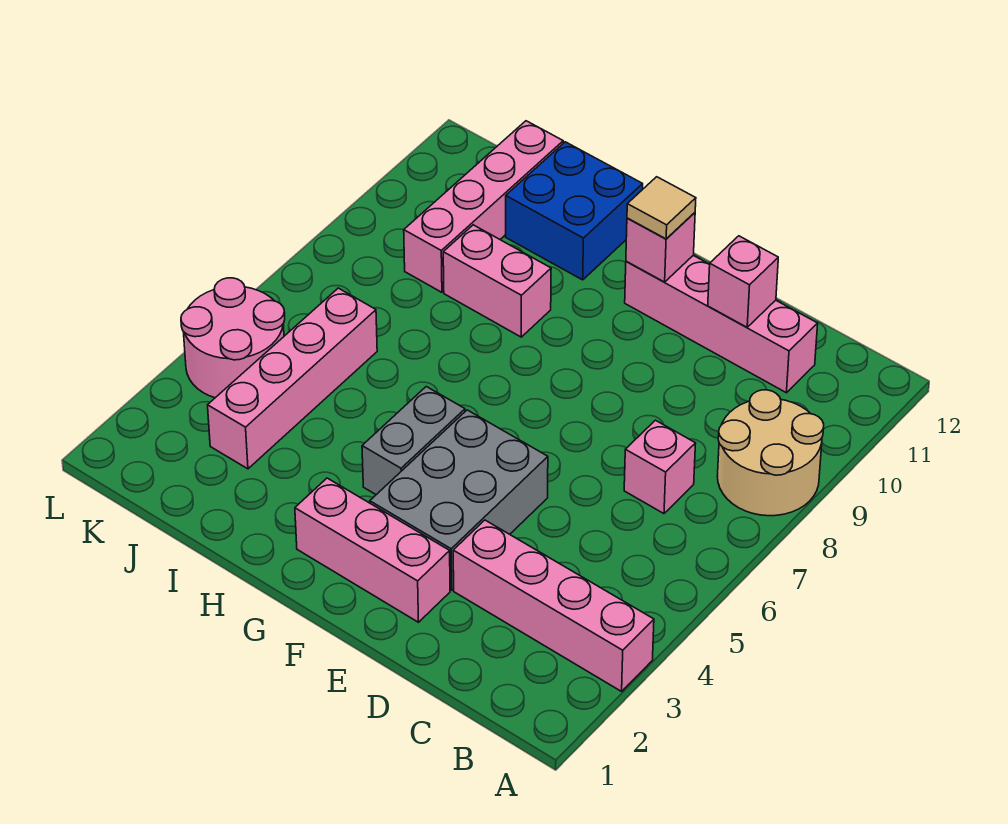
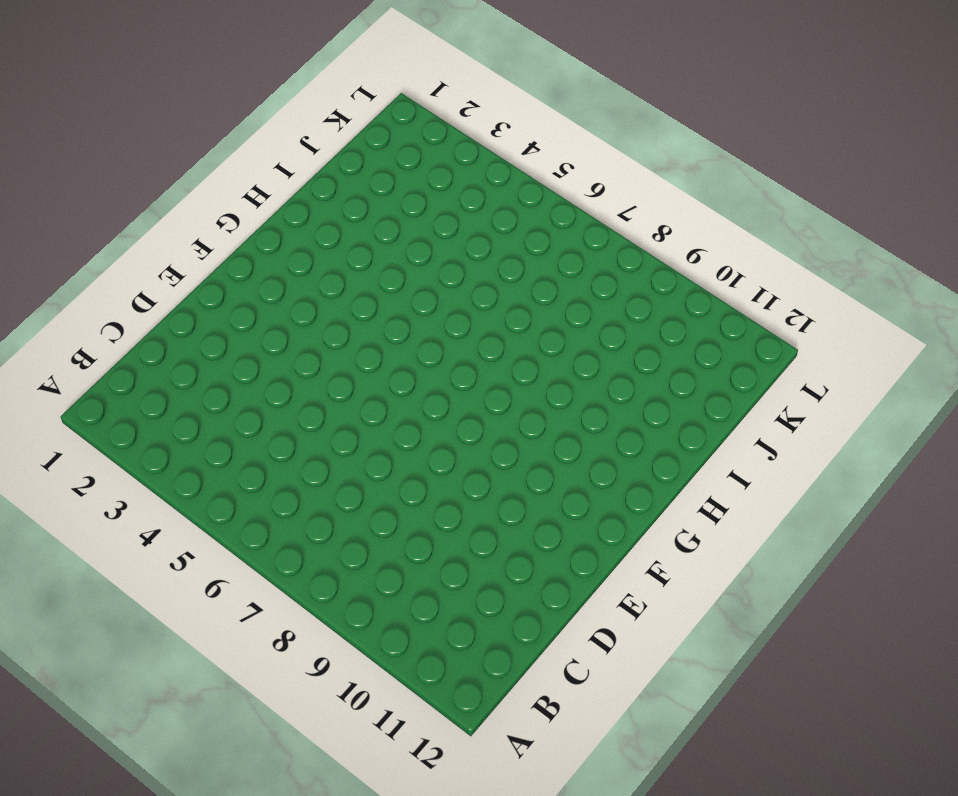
none -> pink 1x4 brick [453,520,654,691]
none -> tan 2x2 round brick [717,390,824,516]
none -> pink 1x1 brick [624,420,696,514]

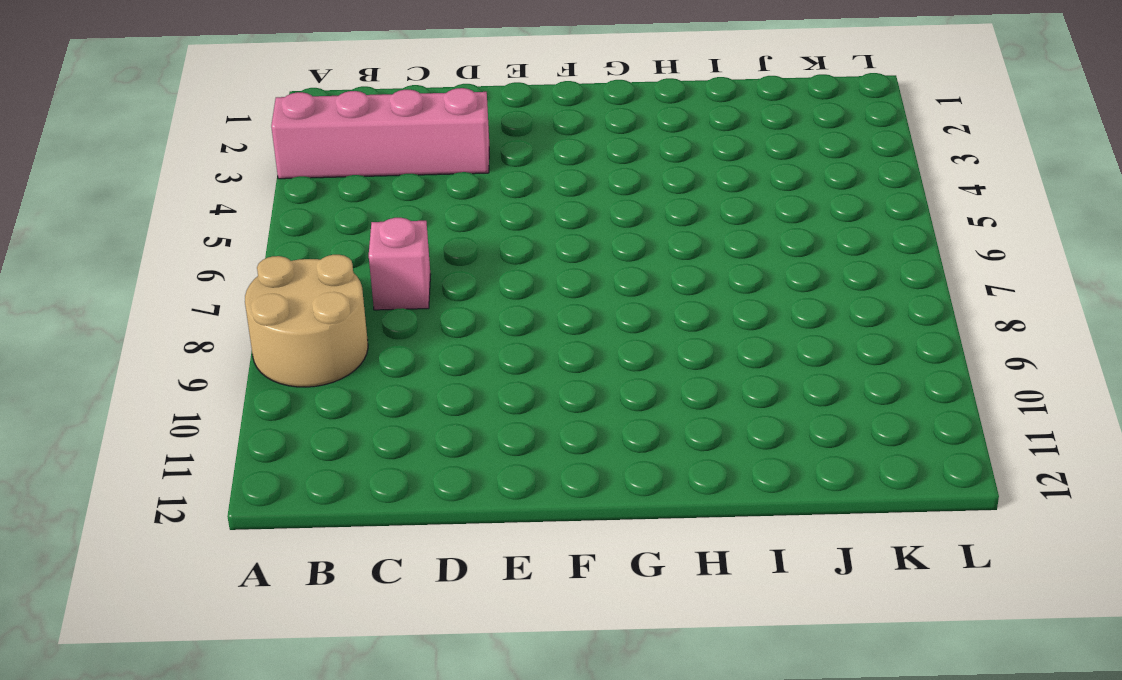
none -> pink 1x4 brick [625,255,818,393]
none -> pink 1x3 brick [295,478,450,622]
none -> grey 2x3 brick [370,410,548,590]

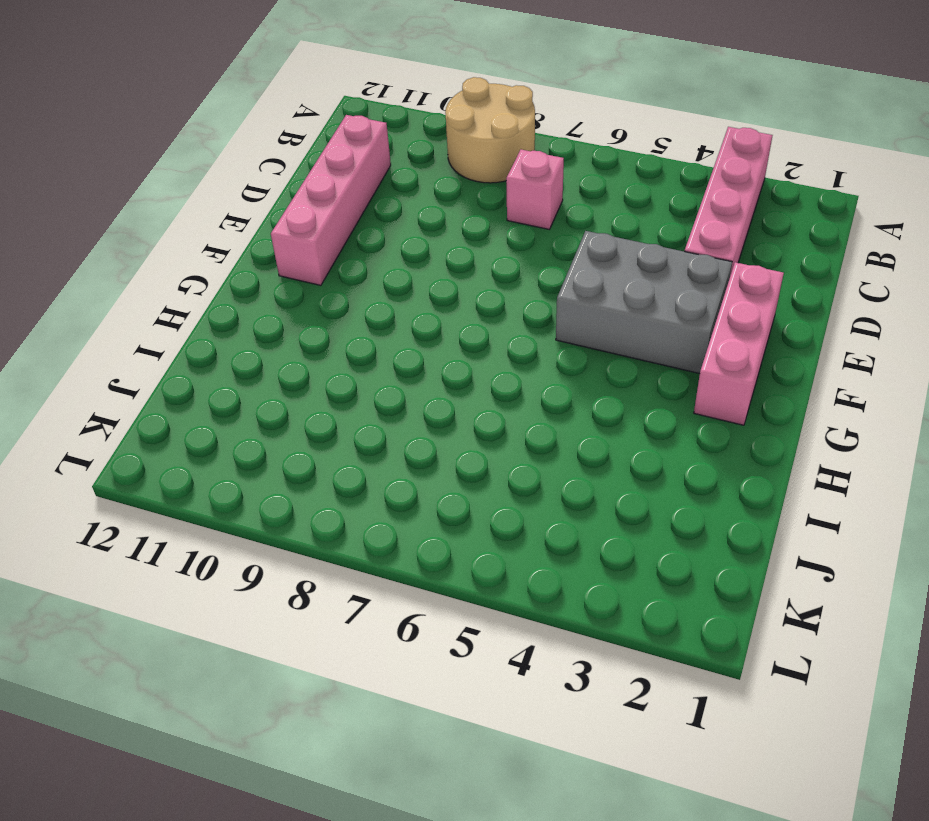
none -> grey 1x2 brick [362,387,465,495]
none -> pink 1x2 brick [443,225,551,337]
none -> blue 2x2 brick [506,142,643,280]

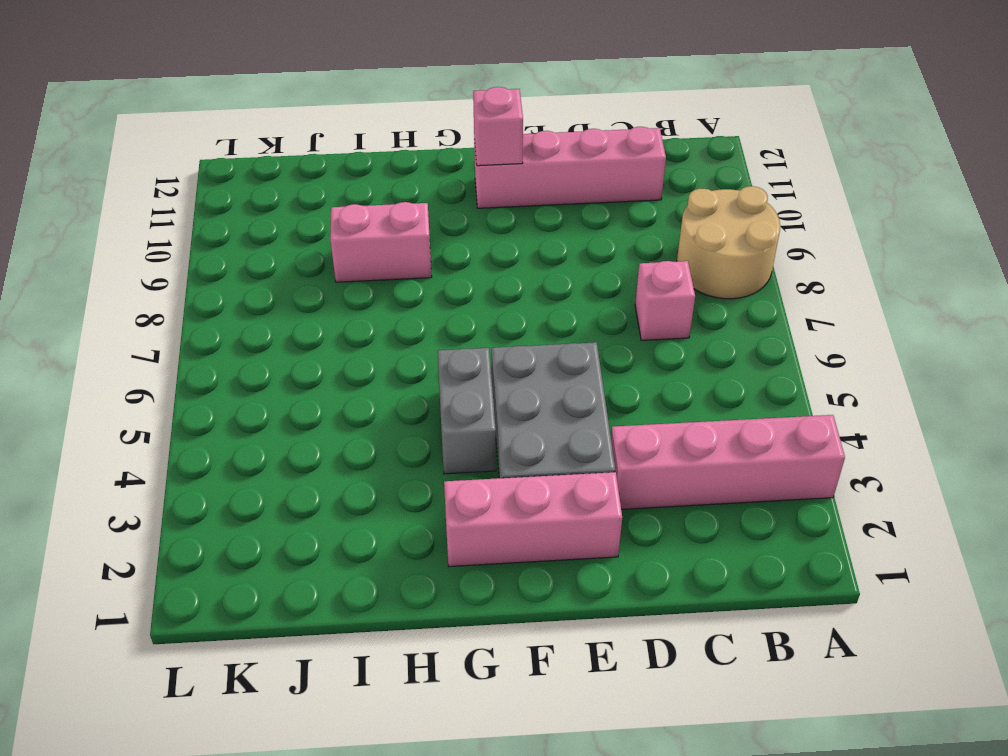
none -> blue 2x2 brick [506,142,643,280]
none -> pink 1x4 brick [208,288,377,469]
none -> pink 1x4 brick [404,121,563,292]

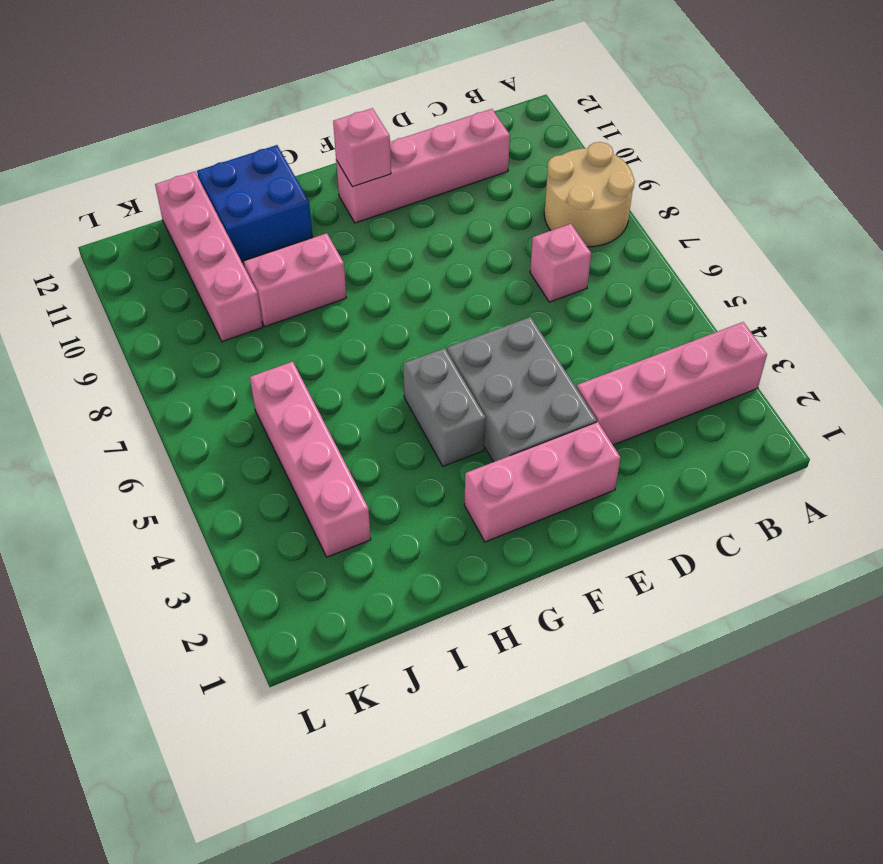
none -> pink 2x2 round brick [181,278,285,398]
none -> pink 1x1 brick [708,236,778,327]
none -> tan 1x1 tile [627,177,696,239]

